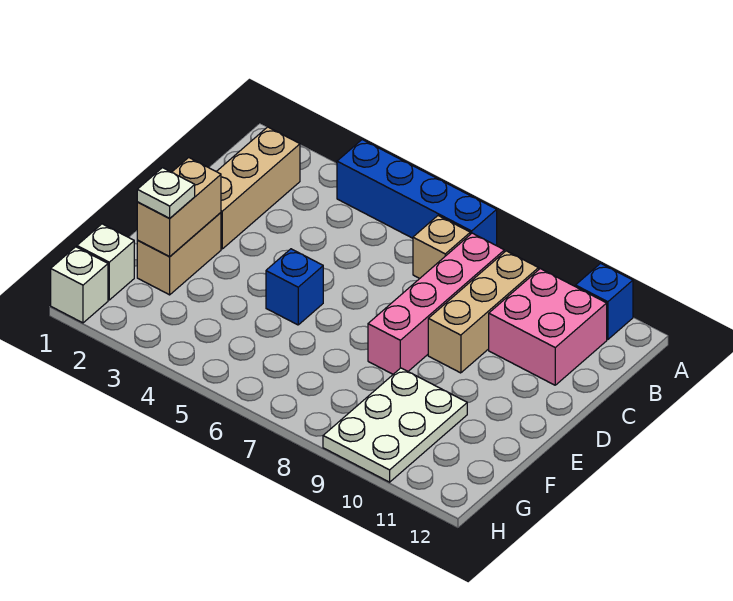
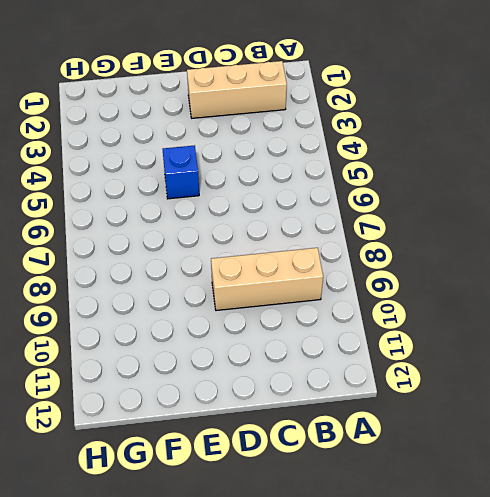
none -> blue 1x4 brick [337,140,497,246]
none -> blue 1x1 brick [575,263,633,340]
none -> tan 1x1 brick [413,216,470,279]

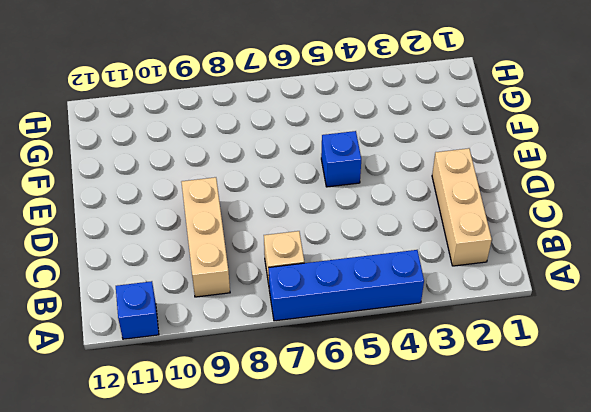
none -> pink 1x4 brick [368,233,504,374]
none -> pink 2x2 brick [489,269,607,385]
none -> tan 1x2 brick [137,213,221,295]

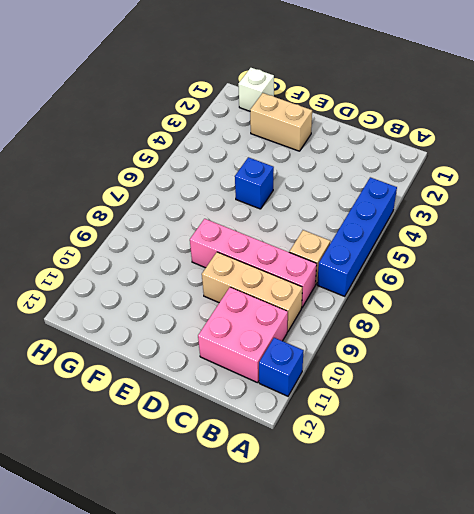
none -> tan 1x3 brick [216,127,300,249]
none -> white 2x3 plate [323,368,467,482]
none -> white 1x1 brick [51,247,108,323]

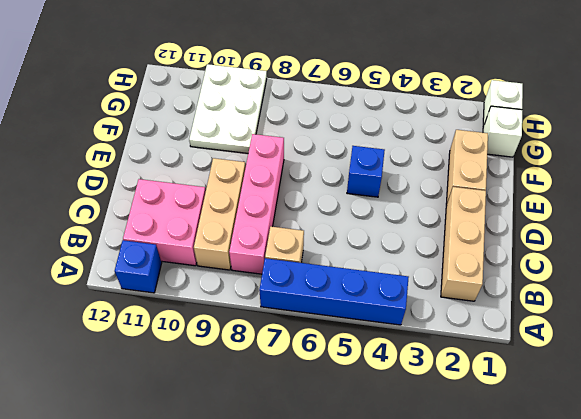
none -> tan 1x2 brick [137,158,221,256]
none -> white 1x1 plate [137,168,195,218]

